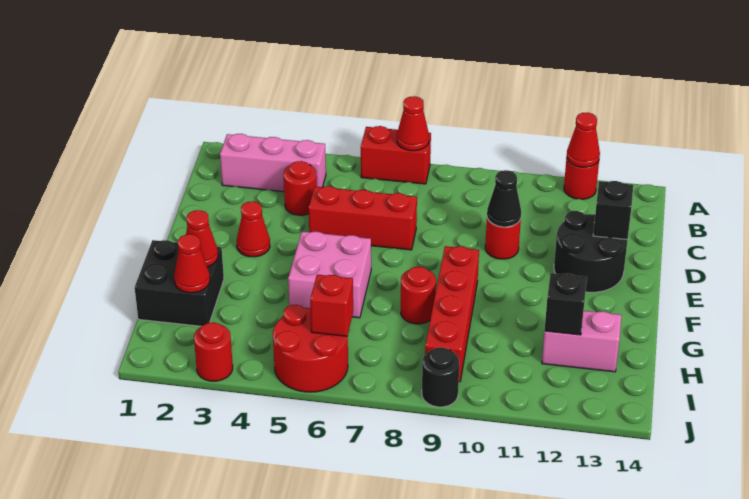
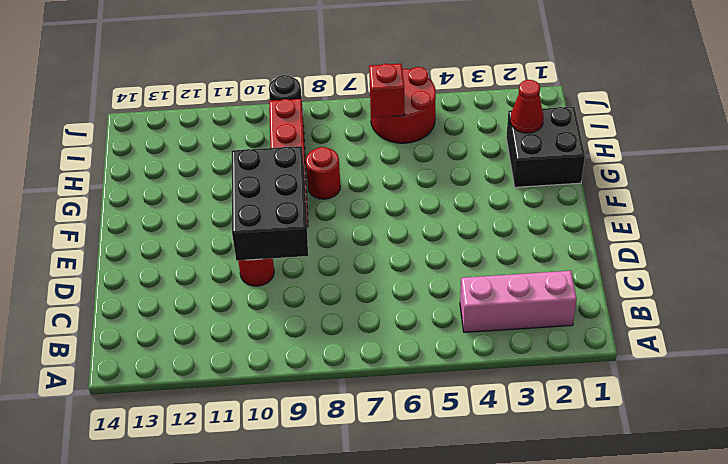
black 2x3 brick [232,146,308,261] -> black 1x1 cone [487,170,521,227]
none -> red 1x2 brick [361,126,431,184]
none -> red 1x1 round brick [564,158,599,199]
none -> red 1x1 round brick [284,161,317,215]

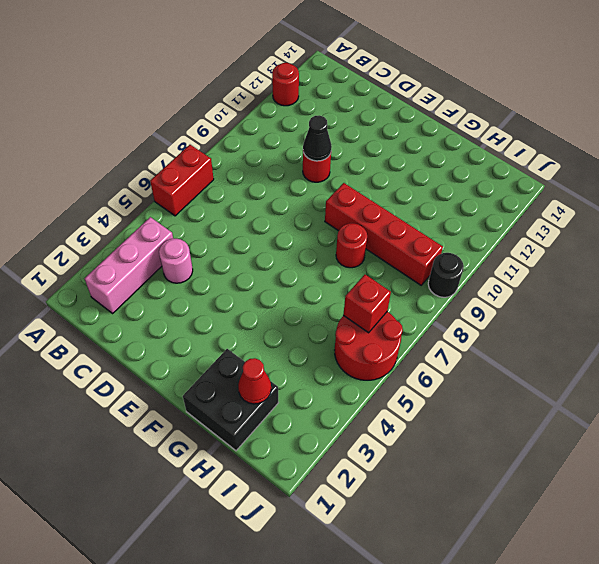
pink 1x1 round brick [159,239,193,283] -> red 1x1 round brick [284,161,317,215]
none -> red 1x3 brick [309,186,417,250]
none -> black 2x2 round brick [554,211,628,292]
none -> red 1x1 cone [237,201,270,257]

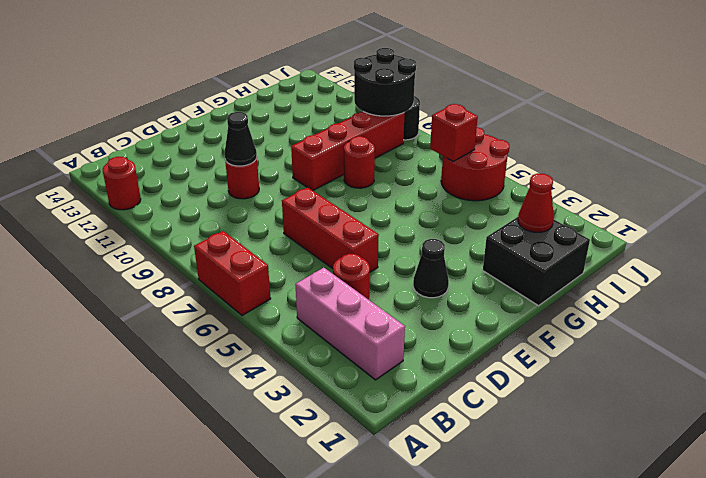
black 1x1 cone [413,239,449,298] -> red 1x1 cone [237,201,270,257]
black 2x2 round brick [354,48,416,116] -> black 2x2 round brick moved to [554,211,628,292]
none -> pink 2x2 brick [288,232,371,318]
none -> pink 1x2 brick [542,311,621,372]
none -> red 1x1 round brick [194,322,233,381]

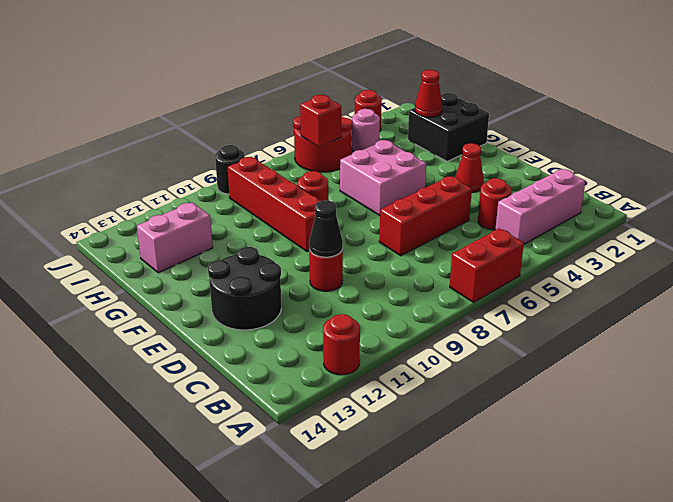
pink 1x1 round brick [352,109,380,152] -> none
none -> red 1x1 cone [397,96,429,151]
none -> red 1x1 cone [567,112,600,167]
none -> black 1x1 brick [593,181,633,240]

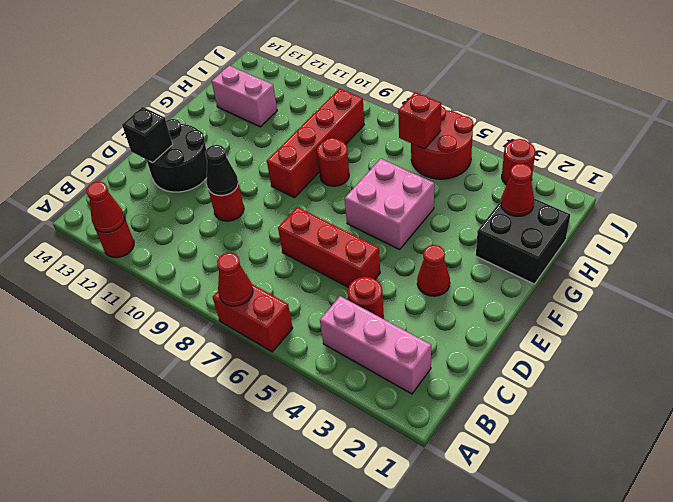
none -> black 1x1 round brick [422,347,459,407]
none -> red 1x1 cone [186,210,218,267]
none -> black 1x1 brick [545,273,587,335]

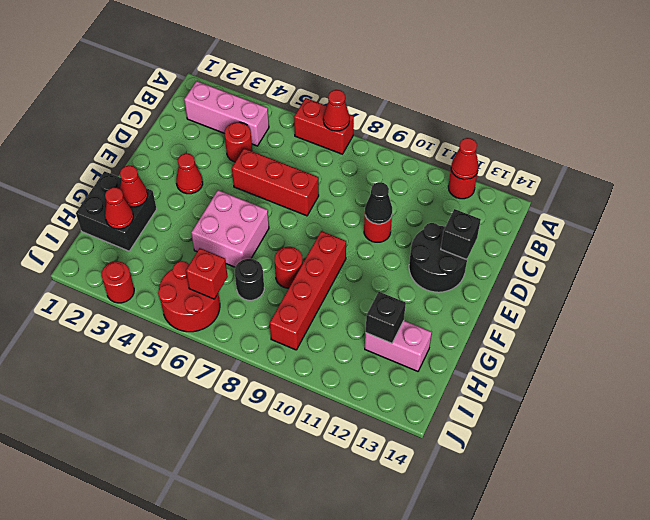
black 1x1 round brick [235,259,264,300] -> black 1x1 round brick moved to [422,347,459,407]

